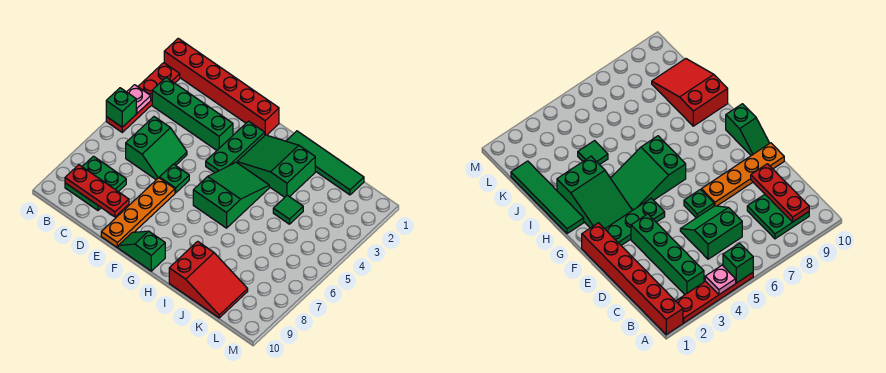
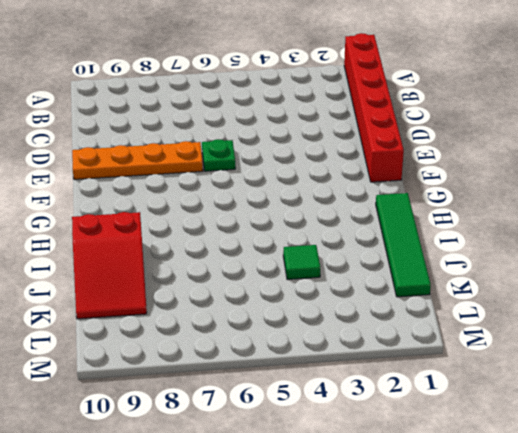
none -> red 1x4 plate [106,63,180,132]
none -> green 1x4 brick [152,78,233,150]
none -> green 2x2 plate [65,156,126,210]

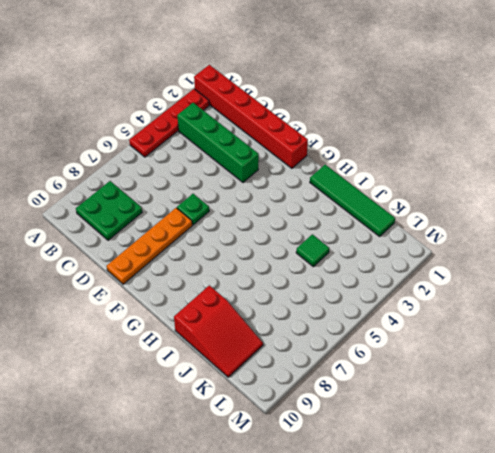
none -> green 2x2 slope [126,117,187,180]
none -> green 1x3 plate [206,121,265,173]
none -> green 1x2 slope [118,231,165,271]

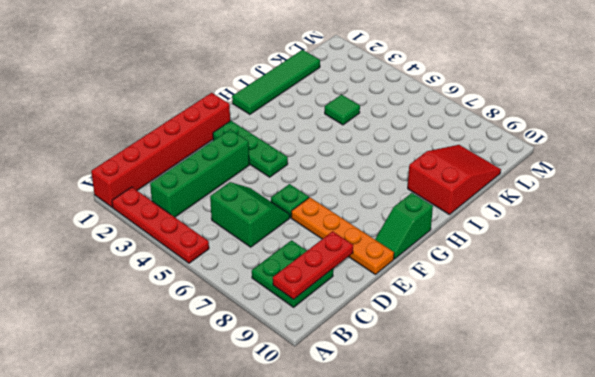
none -> green 2x3 slope [237,135,315,197]
none -> green 2x3 slope [193,162,269,228]
none -> pink 1x1 plate [127,85,151,113]

